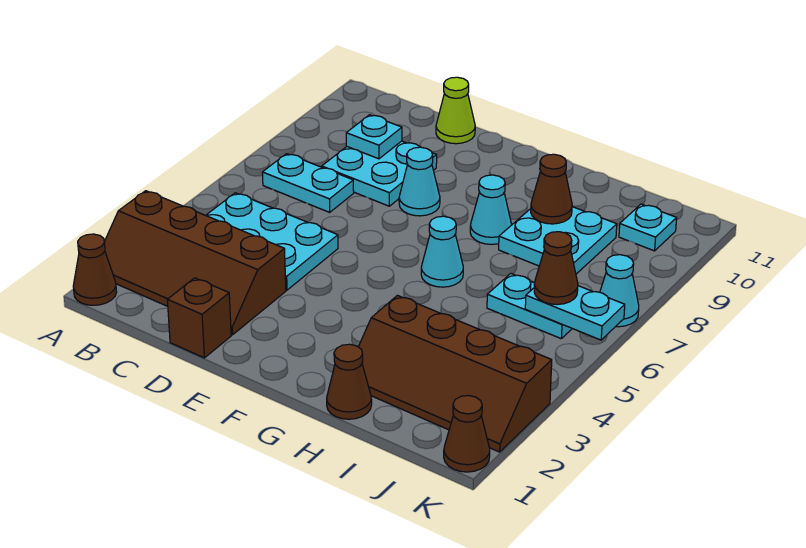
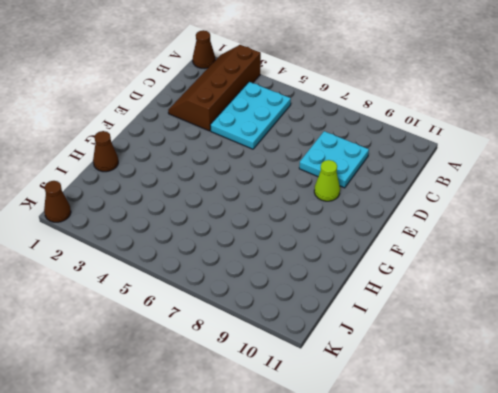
lime 1x1 cone [314,160,340,201] -> lime 1x1 cone moved to [436,77,475,144]
none -> cyan 1x2 plate [262,154,354,212]
none -> brown 1x1 brick [167,278,231,358]
none -> cyan 1x1 cone [399,147,440,216]

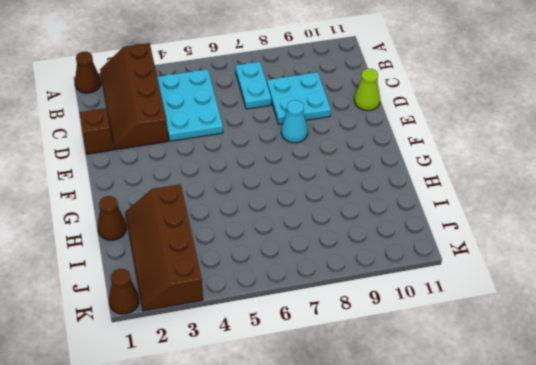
none -> cyan 1x1 cone [421,216,463,287]
none -> cyan 1x1 cone [470,175,512,244]
none -> cyan 2x2 plate [499,207,617,274]

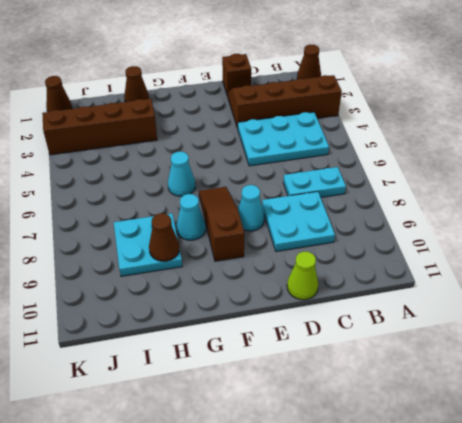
brown 1x3 slope [199,187,245,261] -> none
none -> cyan 1x2 plate [487,274,572,338]
none -> cyan 1x1 plate [619,204,677,251]
none -> cyan 1x1 cone [600,255,639,327]

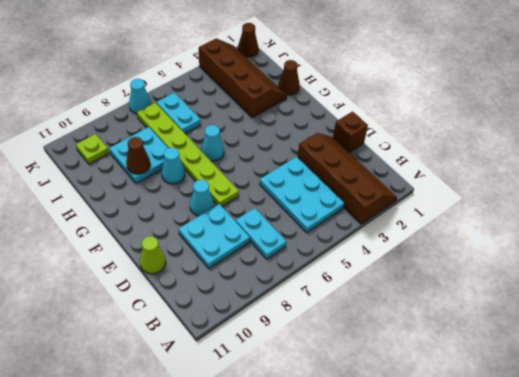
lime 1x6 plate [137,103,239,206] -> none
lime 1x1 plate [76,134,109,164] -> cyan 1x1 plate [619,204,677,251]
none -> brown 1x1 cone [73,234,117,305]
none -> cyan 1x1 plate [346,115,402,159]
none -> cyan 1x2 plate [525,286,625,340]

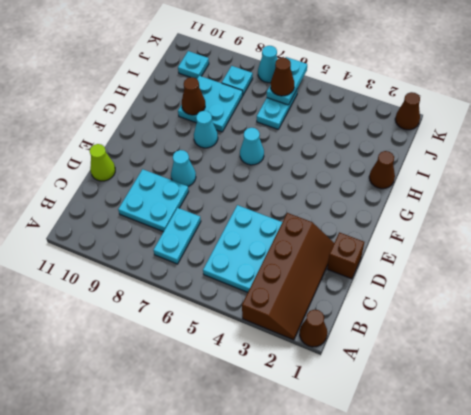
cyan 1x1 plate [222,66,253,95] -> cyan 1x1 plate moved to [346,115,402,159]
none -> brown 2x4 slope [359,295,552,452]

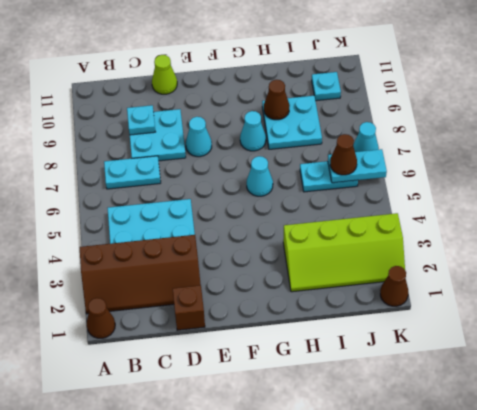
lime 2x4 slope [283,213,405,292] -> brown 2x4 slope [359,295,552,452]
none -> brown 1x1 cone [327,344,372,419]

